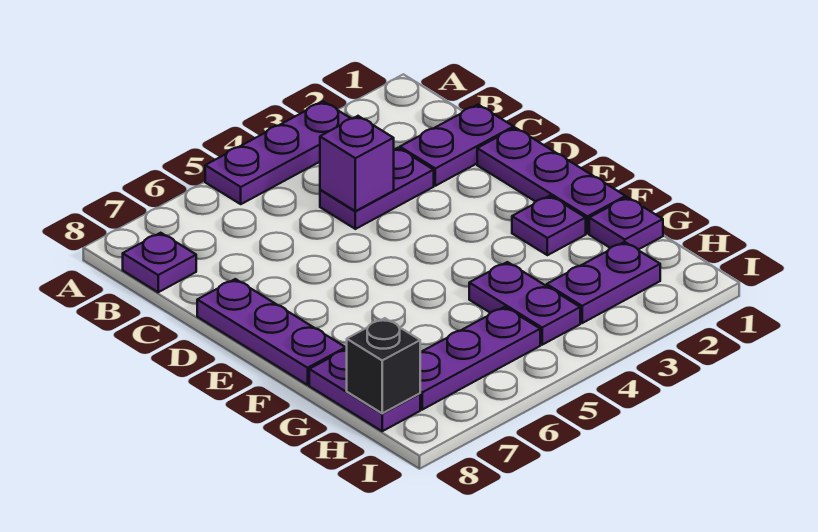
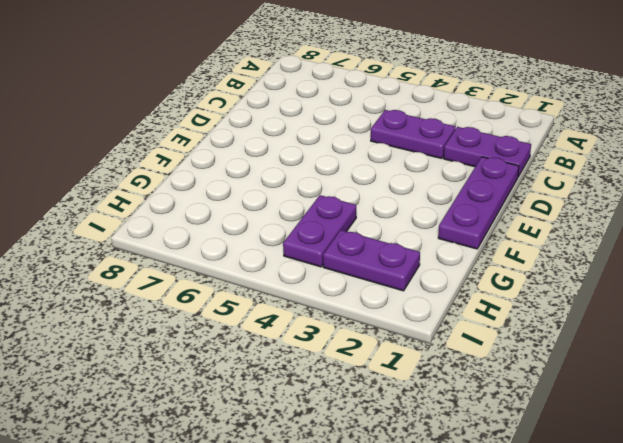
none -> purple 1x3 plate [205,101,351,204]
none -> purple 1x1 plate [123,233,196,292]
none -> purple 1x3 plate [197,279,346,385]

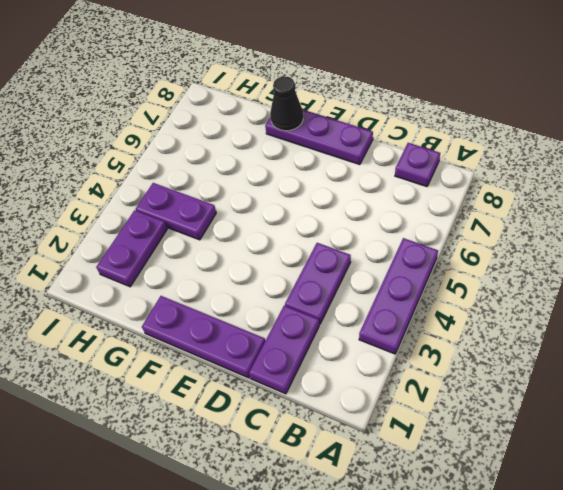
black 1x1 cone [270,76,303,131] -> none
none -> purple 1x1 plate [512,196,586,255]
none -> purple 1x1 plate [589,197,663,250]
none -> purple 1x2 plate [309,349,420,431]

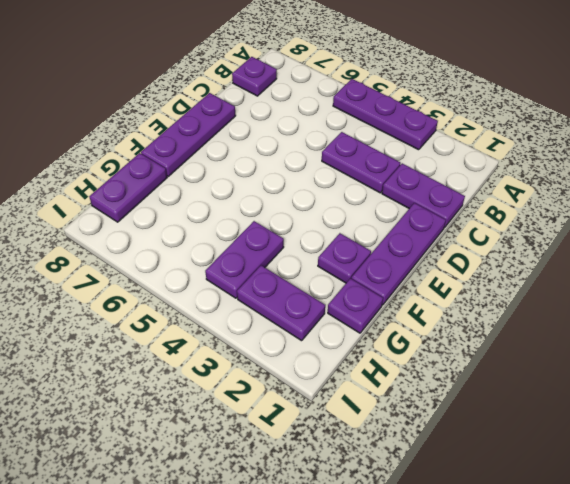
none -> purple 1x3 plate [420,307,540,410]
none -> purple 1x1 brick [320,116,394,211]
none -> black 1x1 brick [347,318,420,413]

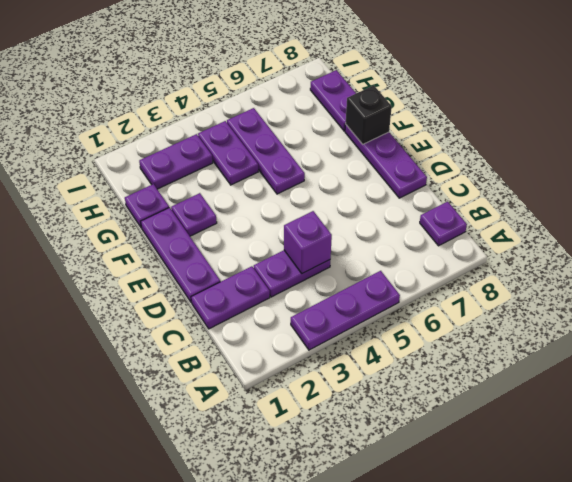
purple 1x3 plate [227,108,305,194] -> purple 1x3 plate turned to [420,307,540,410]
black 1x1 brick [346,85,392,144] -> black 1x1 brick moved to [347,318,420,413]

